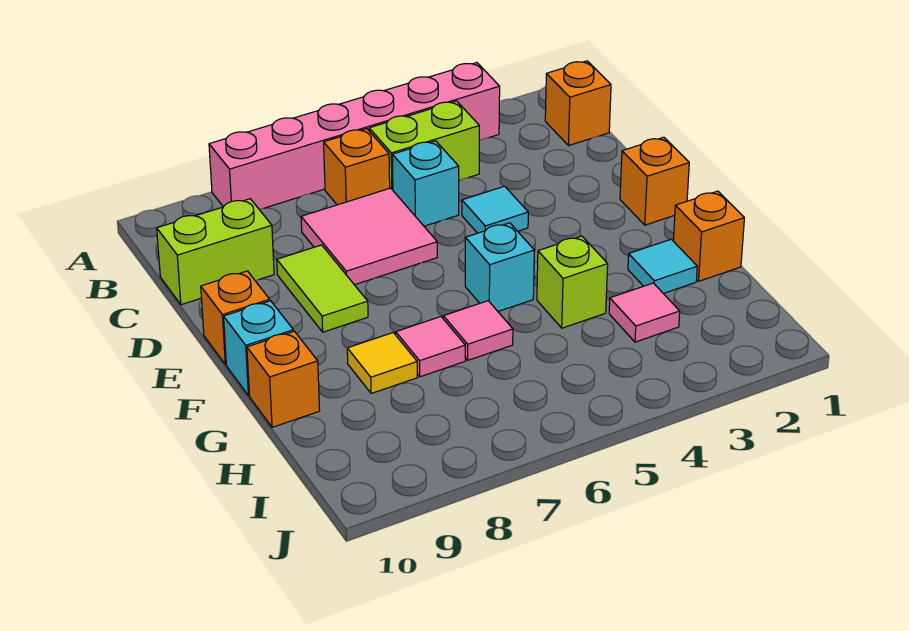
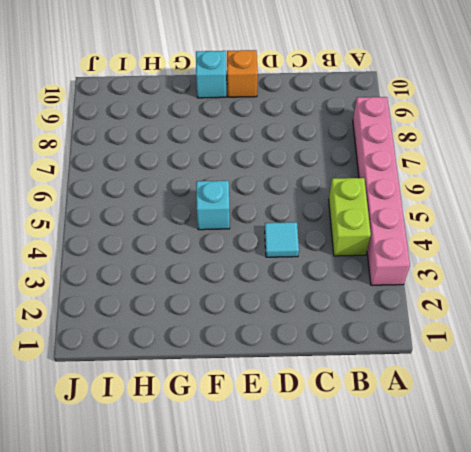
none -> orange 1x1 brick [545,61,611,145]
none -> orange 1x1 brick [324,129,390,205]
none -> cyan 1x1 brick [392,141,459,226]

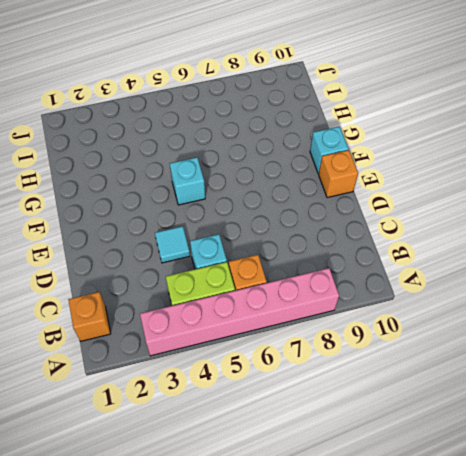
none -> pink 2x2 tile [301,188,437,285]
none -> lime 1x2 brick [157,199,274,305]
none -> lime 1x2 tile [277,245,368,332]

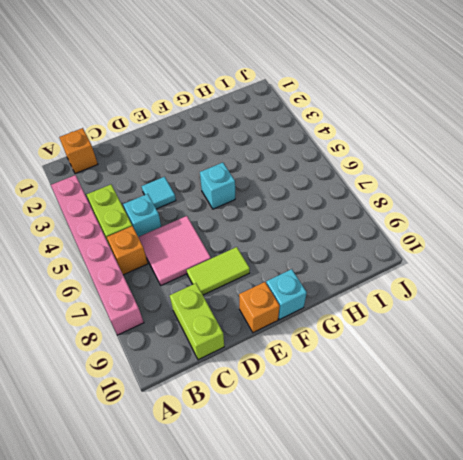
none -> orange 1x1 brick [620,137,689,225]
none -> orange 1x1 brick [673,191,744,281]
none -> cyan 1x1 tile [628,239,697,294]

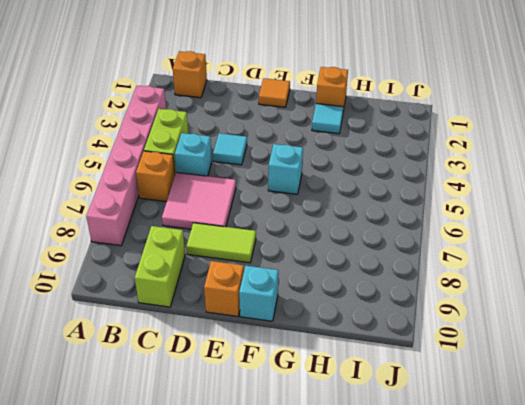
orange 1x1 tile [259,78,290,107] -> orange 1x1 brick [620,137,689,225]
none -> lime 1x1 brick [537,236,608,328]
none -> pink 1x1 tile [443,301,513,360]
none -> pink 1x1 tile [396,317,465,377]

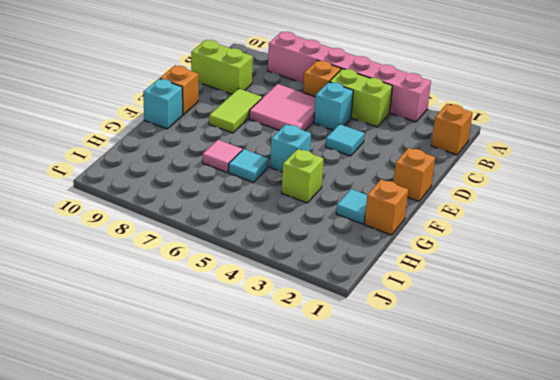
cyan 1x1 tile [228,149,269,182] -> pink 1x1 tile [443,301,513,360]
none -> yellow 1x1 tile [347,333,417,393]
none -> orange 1x1 brick [247,331,320,427]
none -> pink 1x1 tile [609,283,680,342]

